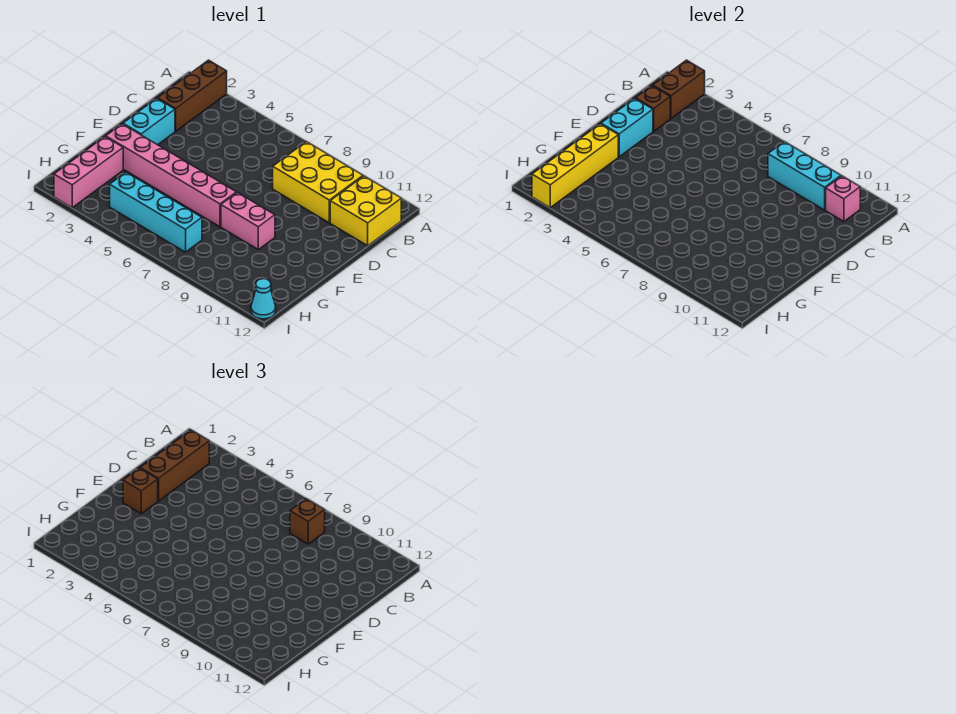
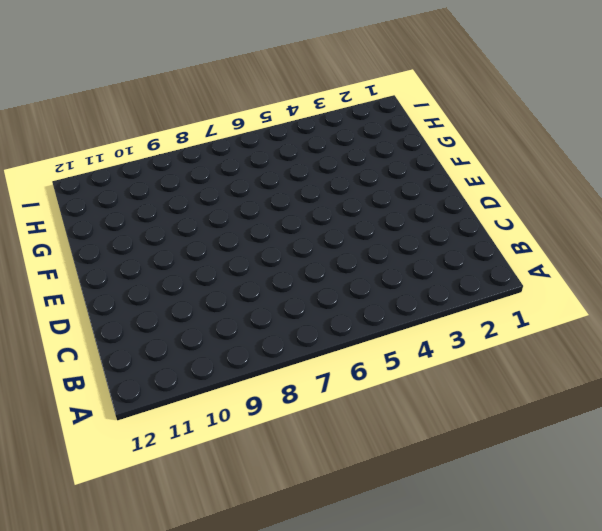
none -> brown 1x3 brick [158,60,227,131]
none -> yellow 2x3 brick [273,142,363,223]
none -> yellow 2x2 brick [330,176,401,246]

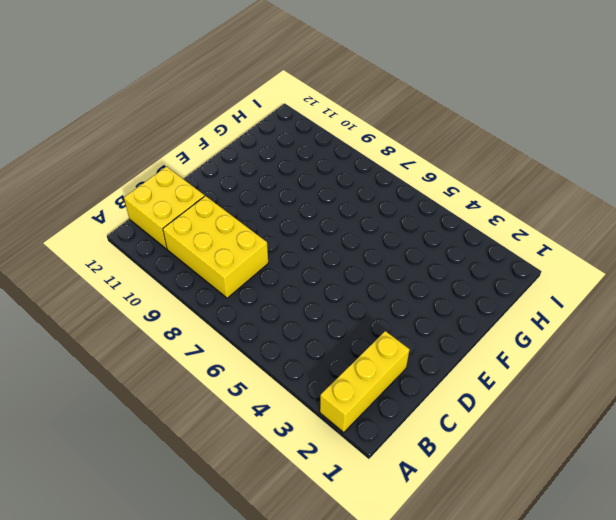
yellow 1x3 brick [320,331,410,432] -> brown 1x3 brick [158,60,227,131]
none -> cyan 1x2 brick [123,98,175,145]
none -> pink 1x6 brick [106,124,236,227]
none -> pink 1x2 brick [221,193,275,250]

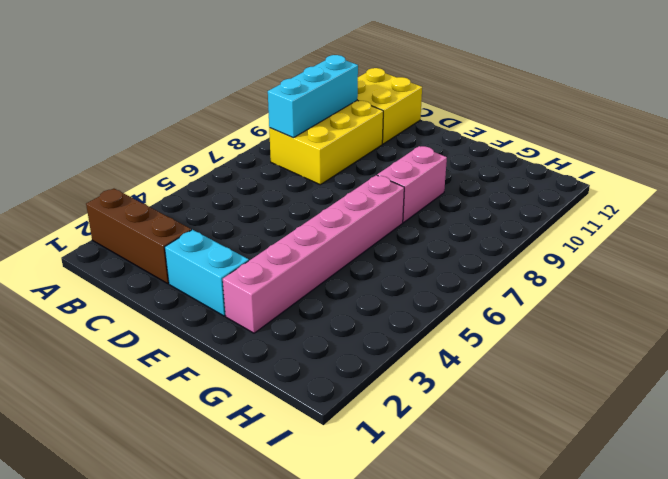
none -> pink 1x3 brick [54,137,123,208]
none -> cyan 1x4 brick [110,172,202,252]
none -> cyan 1x1 cone [251,279,276,319]

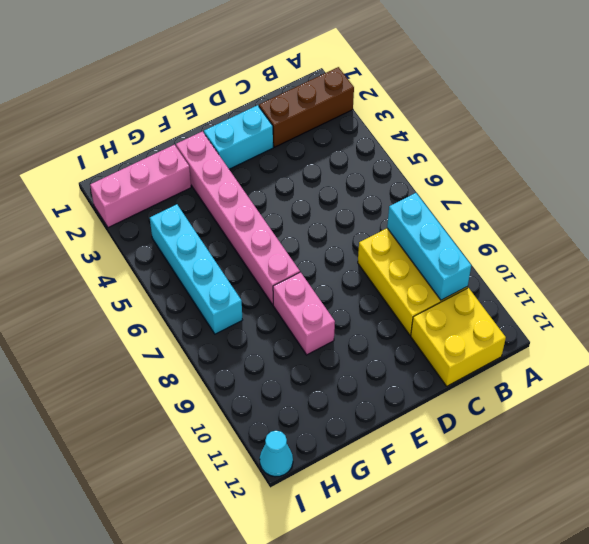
none -> brown 1x2 brick [653,60,705,118]
none -> pink 1x1 brick [826,176,860,222]
none -> brown 1x1 brick [636,86,670,131]

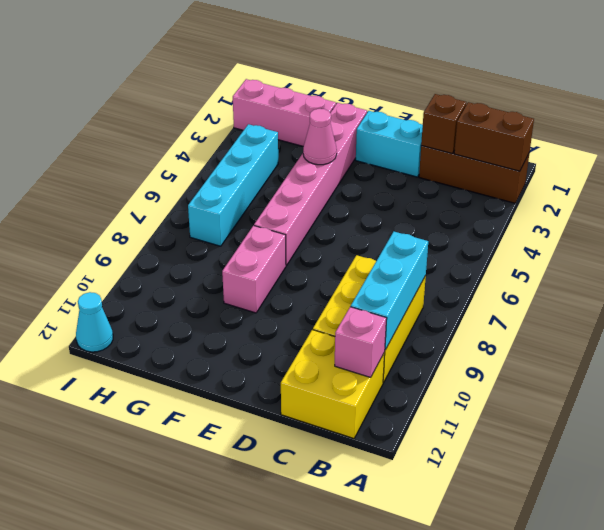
pink 1x1 cone [303,109,337,165] -> none
none -> cyan 1x2 brick [601,98,653,157]
none -> yellow 1x4 brick [532,124,618,208]
none -> brown 1x3 brick [140,430,209,501]

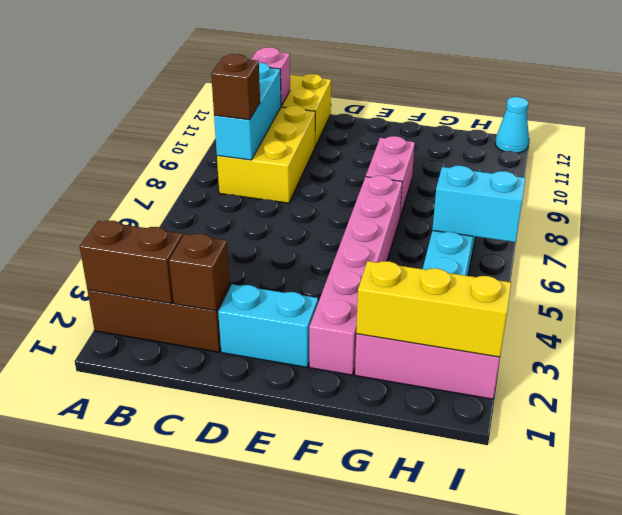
yellow 1x3 brick [356,261,511,357] -> yellow 1x4 brick [532,124,618,208]
cyan 1x2 brick [432,166,525,242] -> cyan 1x2 brick moved to [601,98,653,157]
none -> brown 1x3 brick [140,430,209,501]
none -> brown 1x1 brick [123,468,158,514]

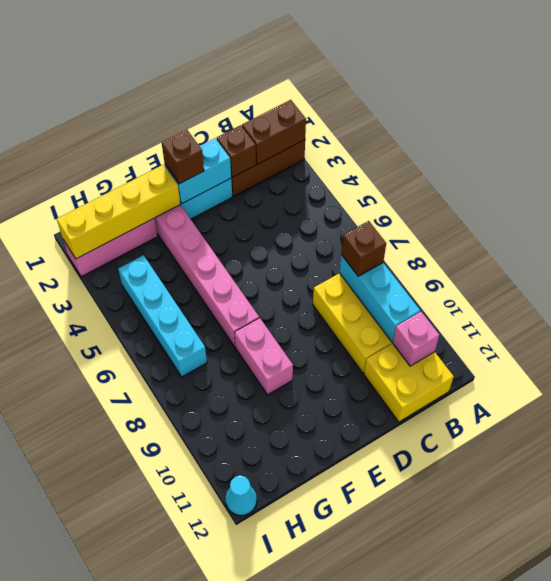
none -> brown 1x3 brick [140,430,209,501]

